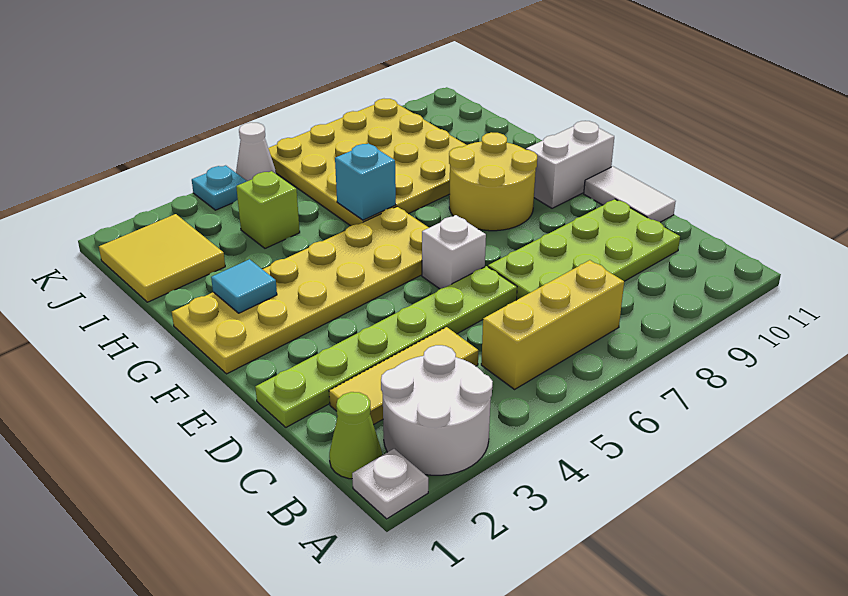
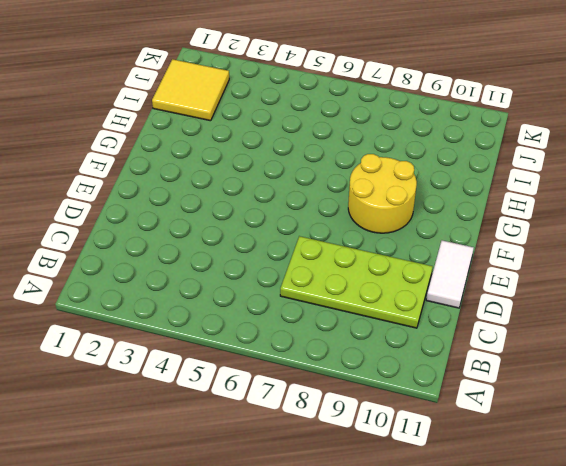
none -> white 1x1 plate [352,449,428,519]
none -> white 2x2 round brick [381,345,493,475]
none -> lime 1x1 cone [329,392,382,479]

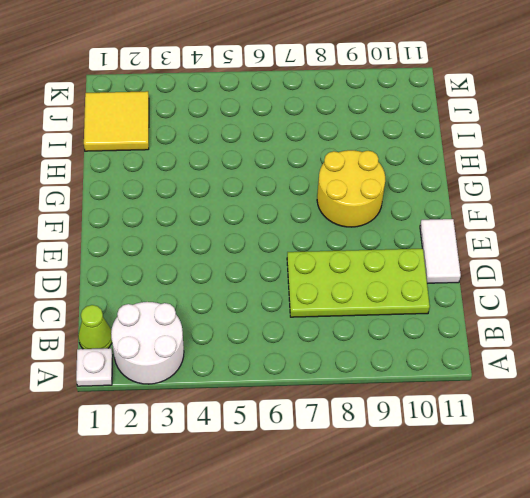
none -> yellow 1x3 brick [481,260,624,389]
none -> yellow 1x3 tile [329,327,478,425]
none -> lime 1x6 plate [255,266,517,427]

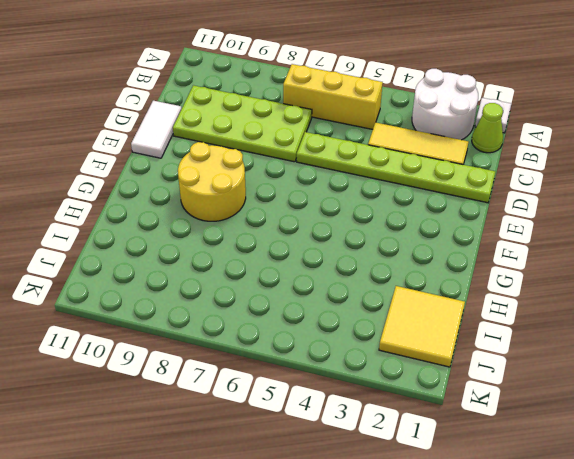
none -> white 1x1 brick [422,215,486,289]
none -> yellow 2x6 plate [172,207,429,374]
none -> white 1x2 brick [526,121,614,208]

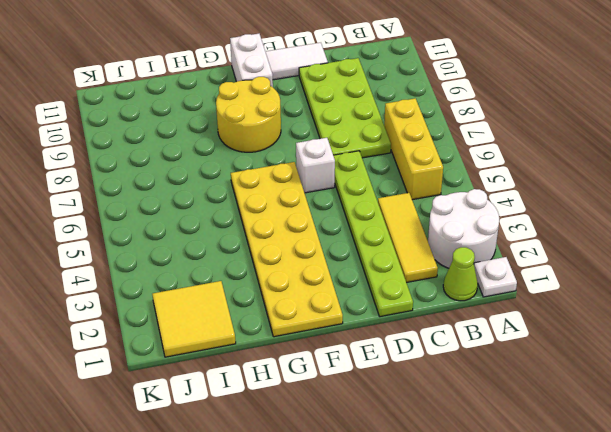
none -> yellow 4x4 plate [268,99,466,226]
none -> lime 1x1 brick [236,171,300,248]
none -> cyan 1x1 plate [192,165,247,210]

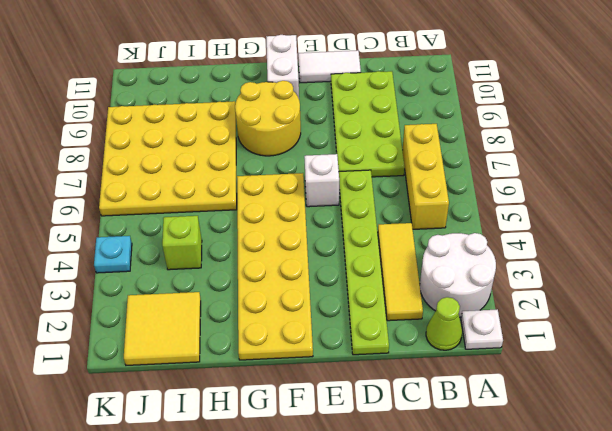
none -> white 1x1 cone [236,122,276,181]
none -> cyan 1x1 tile [211,259,277,313]
none -> cyan 1x1 brick [335,144,396,220]

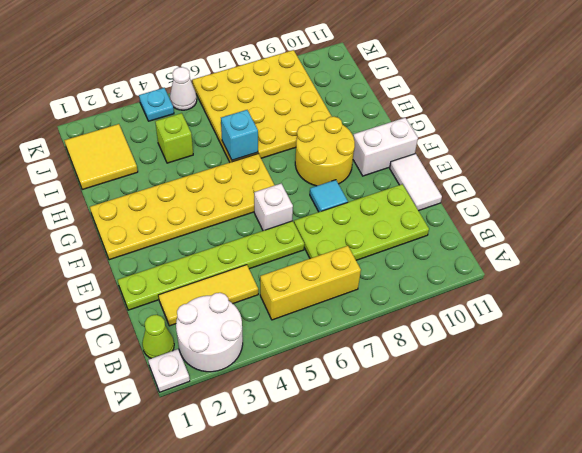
cyan 1x1 tile [310,180,348,212] -> cyan 1x1 tile moved to [211,259,277,313]

